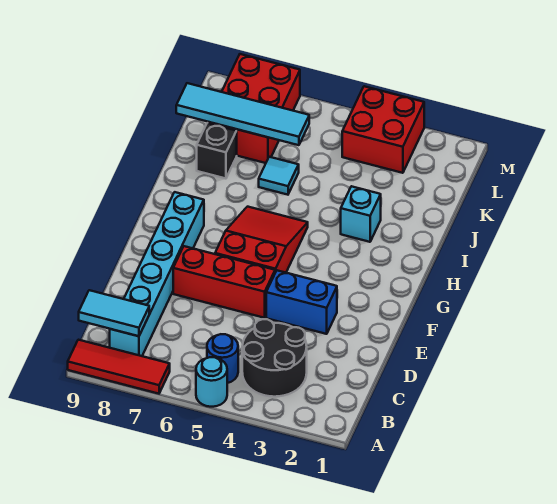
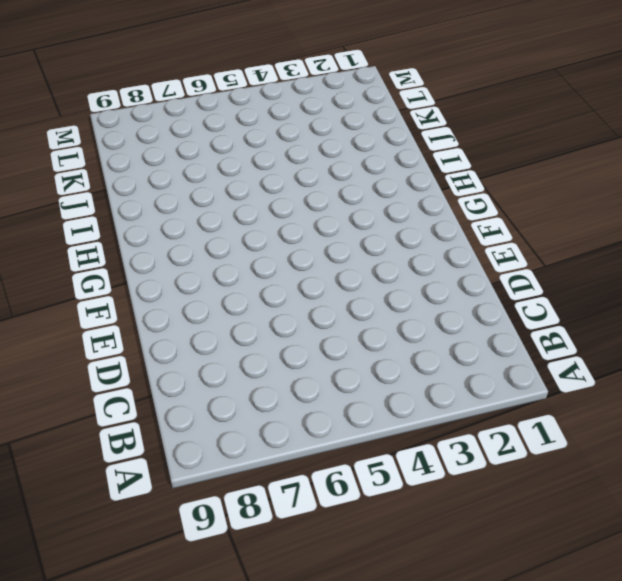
none -> cyan 1x1 round brick [196,357,227,407]
none -> red 1x3 tile [68,340,170,394]
none -> black 2x2 round brick [242,319,307,397]

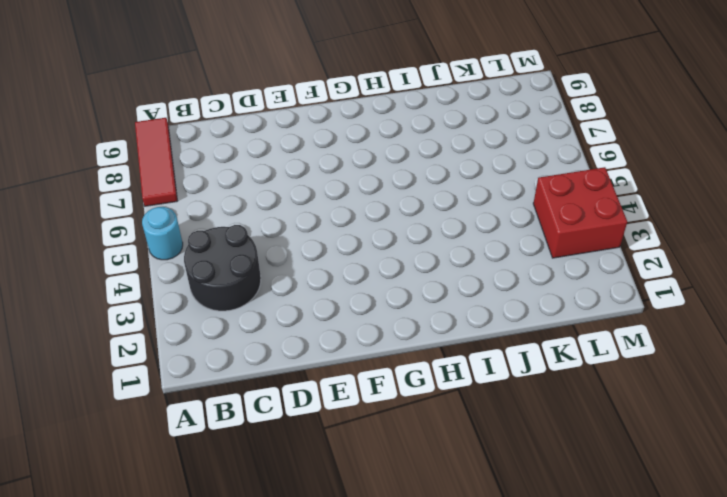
none -> blue 1x1 round brick [207,334,238,383]
none -> cyan 1x6 brick [110,192,204,356]
none -> blue 1x2 brick [266,270,337,334]

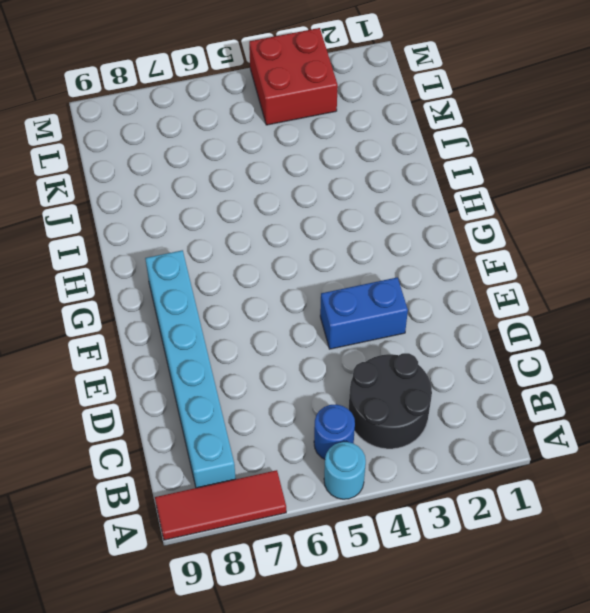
none -> red 1x3 brick [173,246,275,318]
none -> red 2x3 slope [215,207,308,273]
none -> cyan 1x1 brick [341,186,381,242]

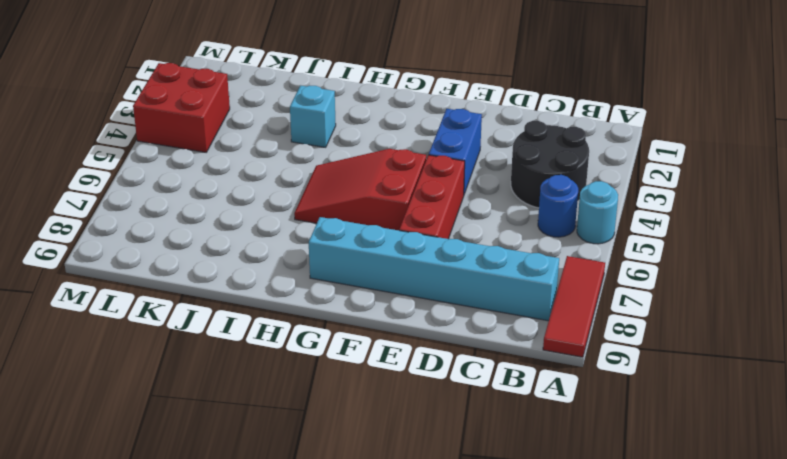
none -> cyan 1x1 tile [259,157,299,195]
none -> black 1x1 brick [197,123,237,179]
none -> red 2x3 brick [208,54,300,163]

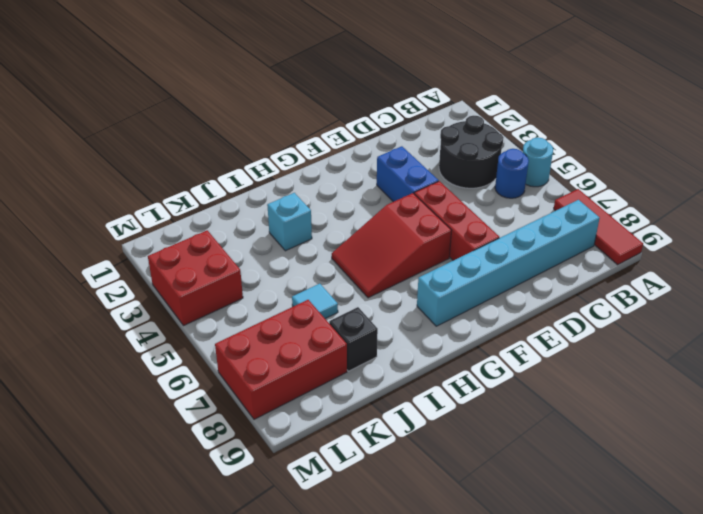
none -> cyan 1x2 tile [79,290,149,336]
none -> cyan 1x4 tile [176,83,309,145]

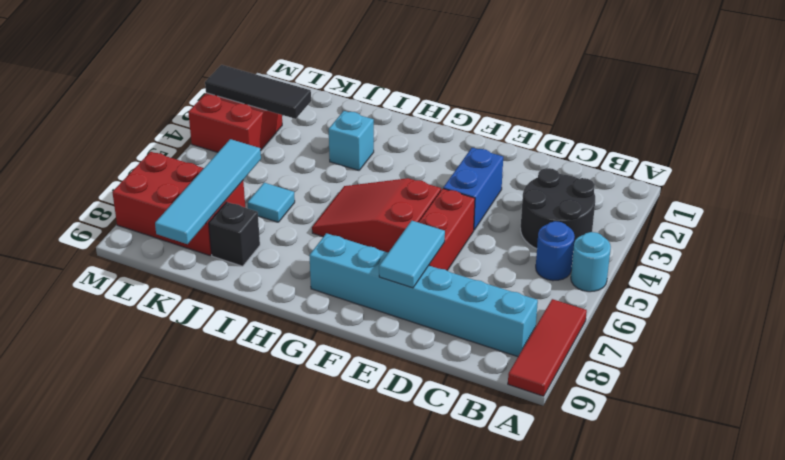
cyan 1x2 tile [379,221,445,288] -> cyan 1x2 tile moved to [79,290,149,336]
black 1x3 tile [205,65,311,119] -> none

